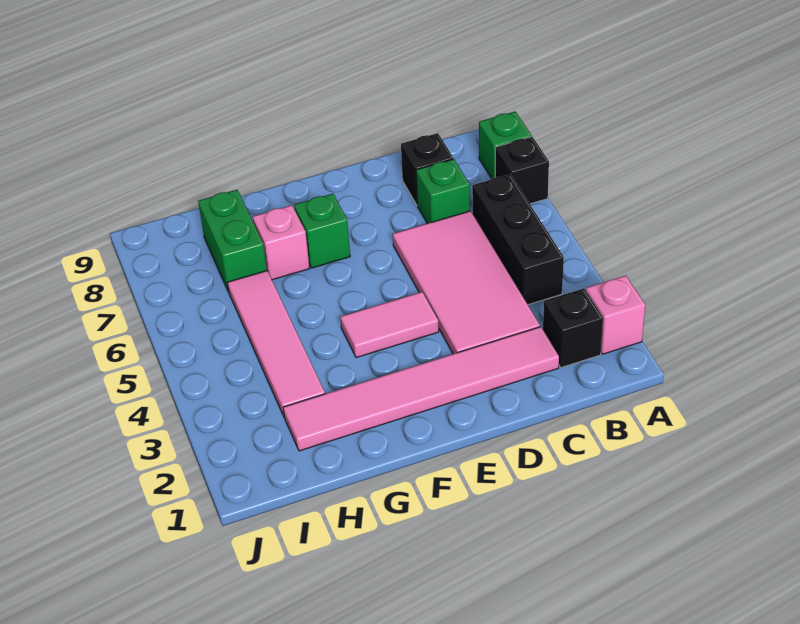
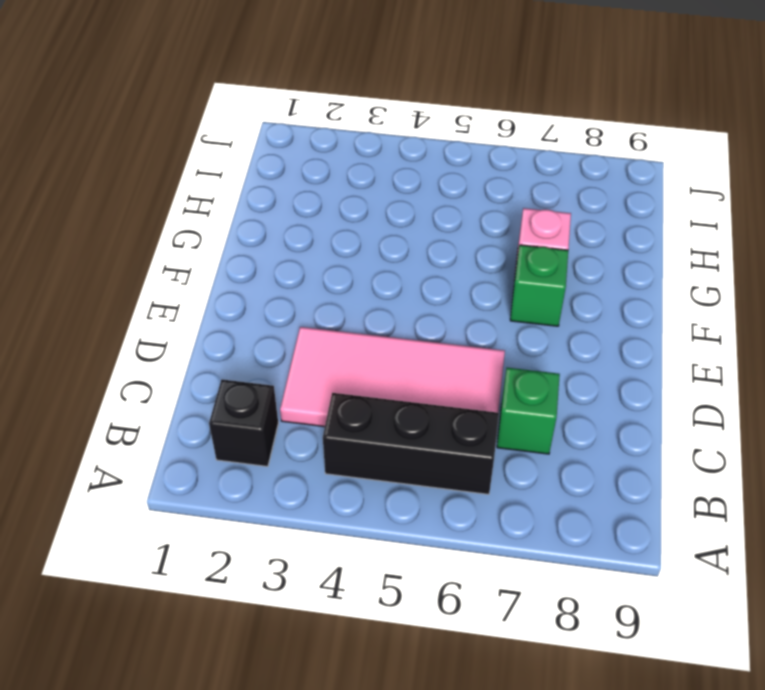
none -> pink 1x1 brick [586,276,645,354]
none -> black 1x1 brick [495,137,549,204]
none -> green 1x1 brick [479,112,532,179]

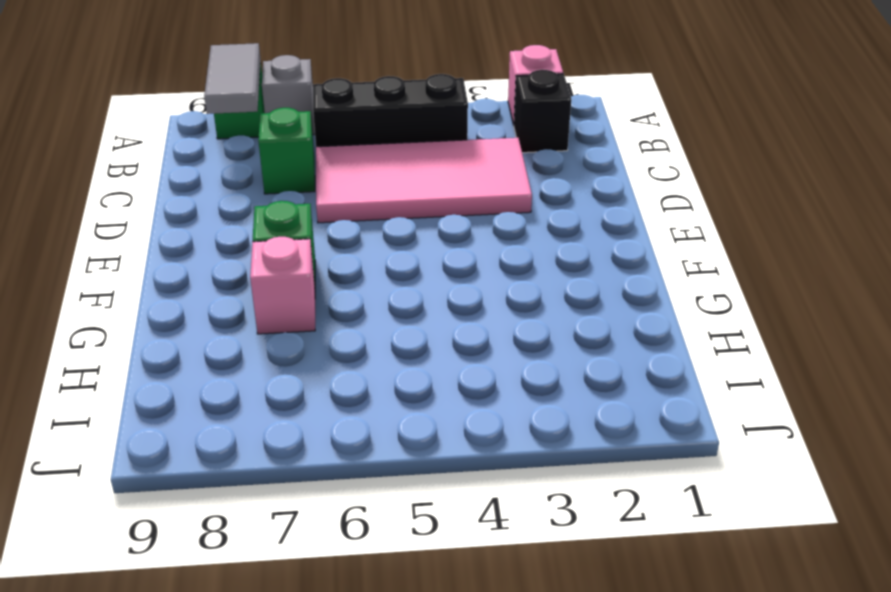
grey 1x1 brick [262,55,315,135] -> black 1x1 brick [495,137,549,204]
grey 1x2 tile [204,43,261,114] -> none
none -> pink 1x6 tile [283,327,559,451]
none -> black 1x1 brick [401,133,453,206]
none -> pink 1x2 tile [340,292,439,358]

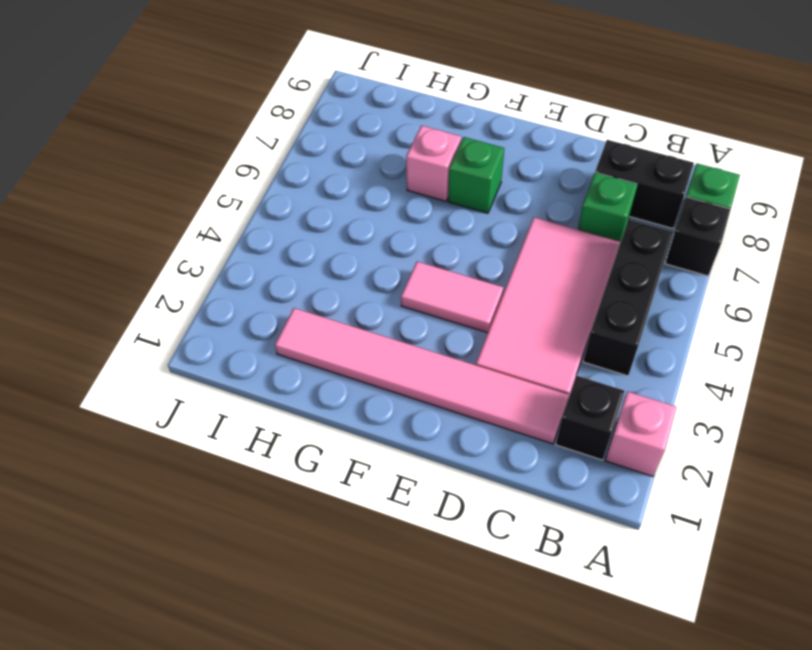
black 1x2 brick [595,140,694,229] -> black 1x1 brick [401,133,453,206]
none -> pink 1x4 tile [227,271,325,416]
none -> green 1x2 brick [198,190,267,292]

